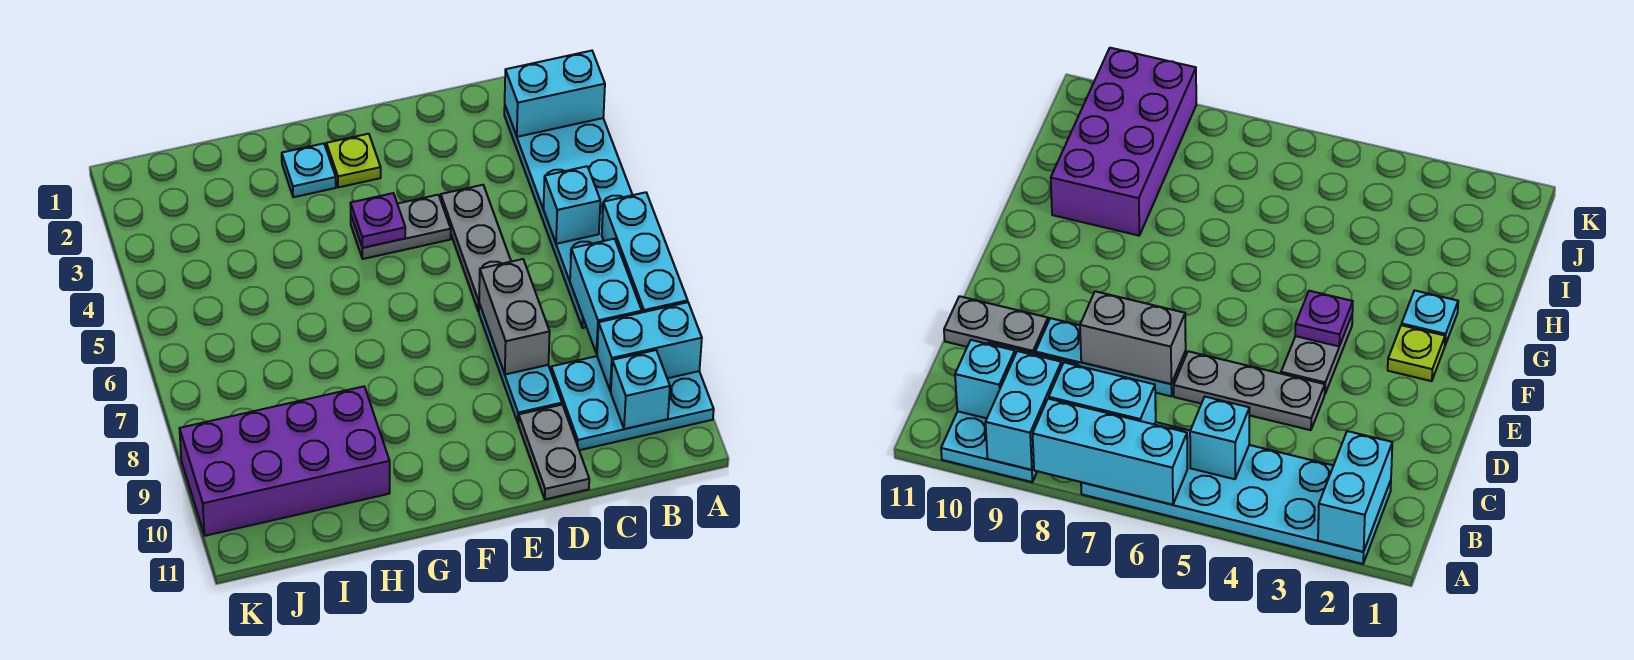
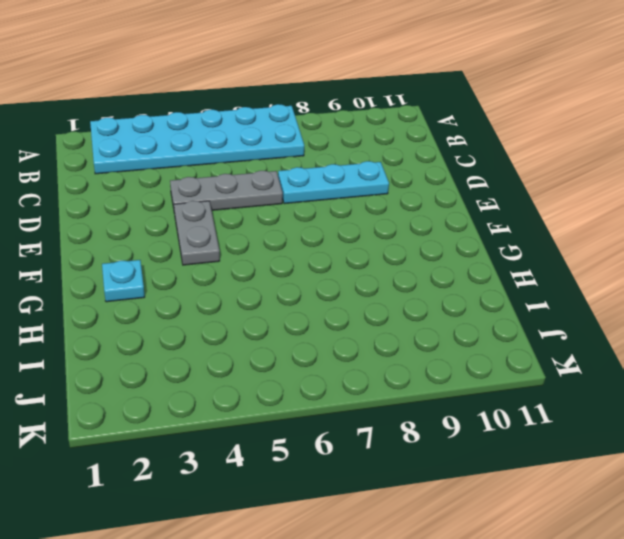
none -> cyan 2x3 plate [551,356,714,450]
none -> grey 1x2 plate [518,405,589,499]
none -> lime 1x1 plate [326,134,381,187]

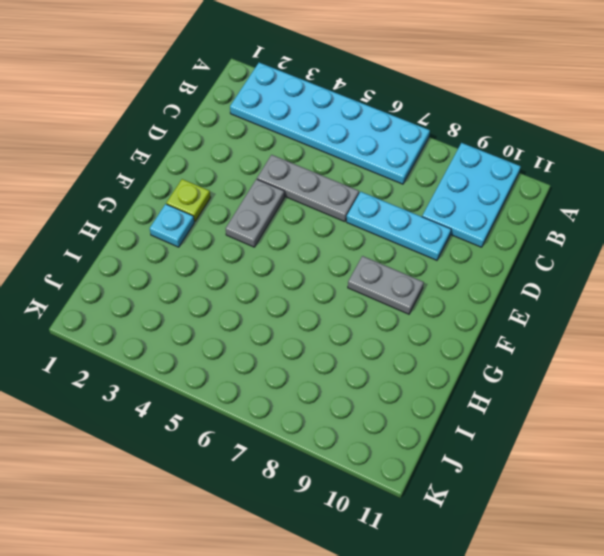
grey 1x2 plate [348,256,424,314] -> grey 1x2 plate moved to [518,405,589,499]
none -> purple 2x4 brick [180,386,390,536]
none -> cyan 1x2 brick [505,51,605,137]
none -> cyan 1x3 brick [602,192,688,312]

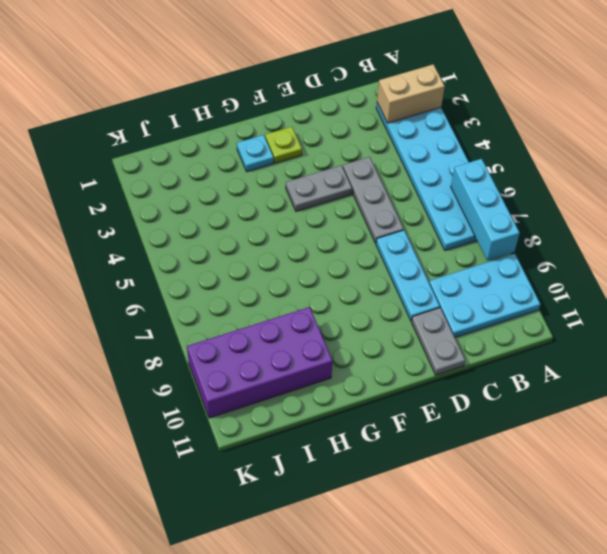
tan 1x2 brick [377,64,445,123] -> cyan 1x2 brick [505,51,605,137]
none -> cyan 1x2 brick [597,302,702,391]
none -> cyan 1x1 brick [543,166,600,244]
none -> cyan 1x2 brick [570,239,642,354]

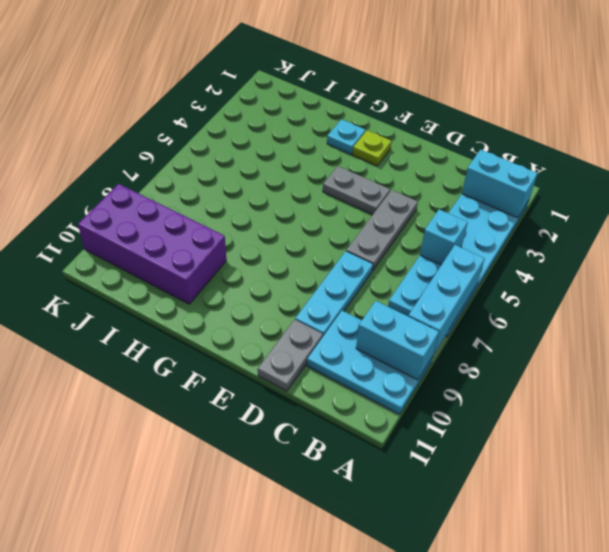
none -> cyan 1x2 brick [570,239,642,354]
none -> cyan 1x1 brick [611,350,670,429]
none -> grey 1x2 brick [479,259,550,375]

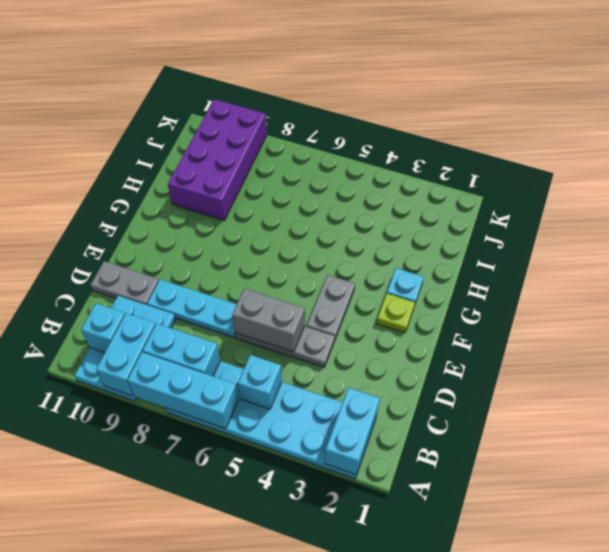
grey 1x2 brick [232,289,305,352] -> grey 1x2 brick moved to [479,259,550,375]
none -> purple 1x1 plate [350,193,405,248]

